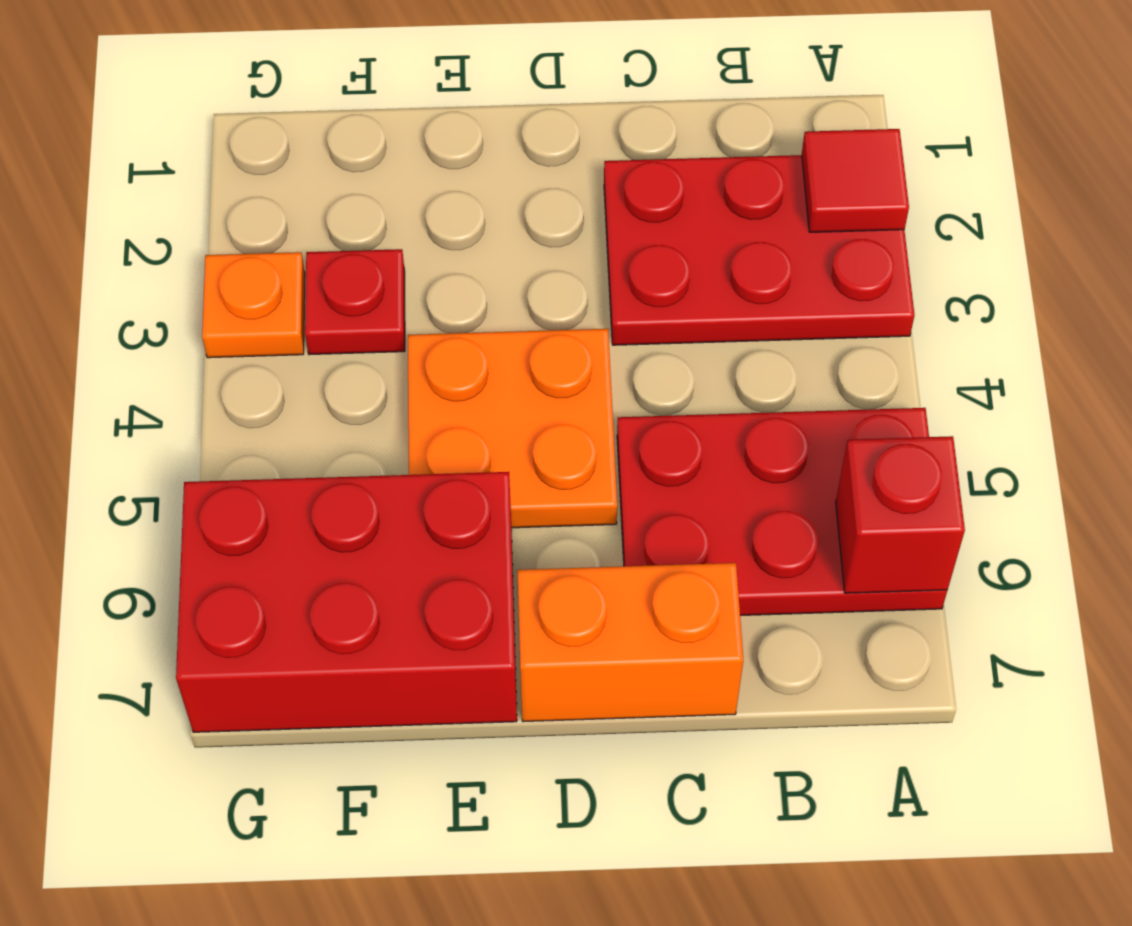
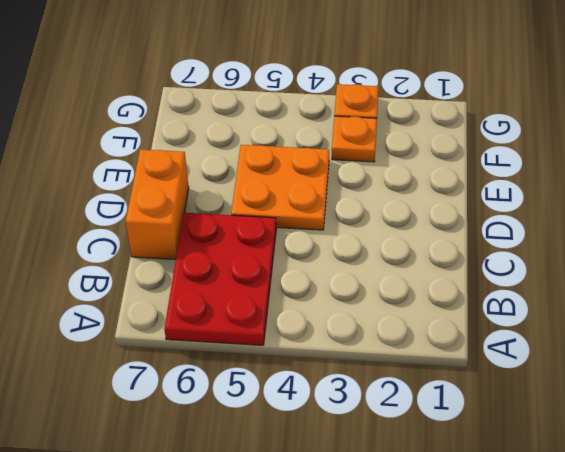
orange 1x1 plate [332,116,377,162] -> red 1x1 plate [305,249,405,355]
none -> red 2x3 plate [604,155,915,345]
none -> red 2x3 brick [176,472,517,732]

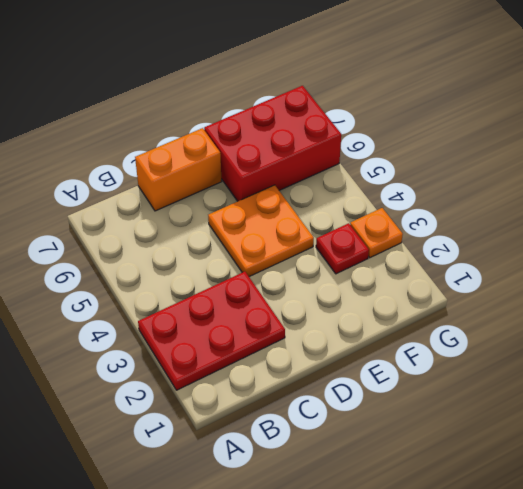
none -> red 2x3 plate [617,408,947,615]
none -> red 1x1 tile [802,129,909,232]

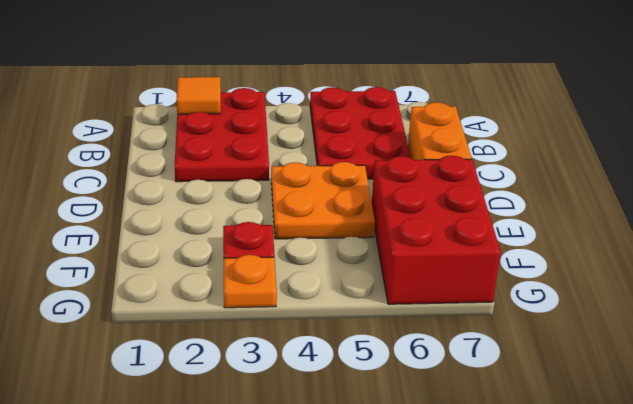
orange 1x1 tile [177,77,221,114] -> red 1x1 tile [802,129,909,232]
none -> red 1x1 brick [836,436,965,593]

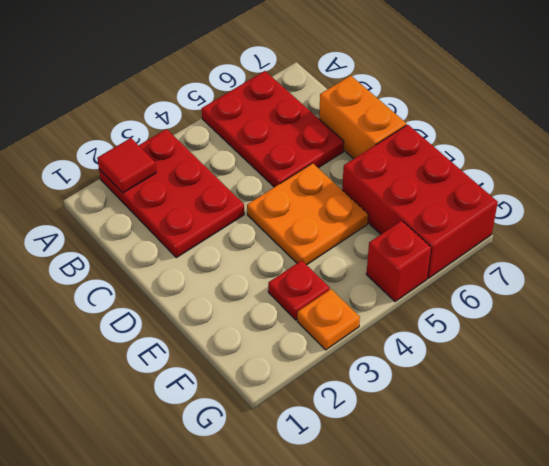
red 1x1 brick [366,221,431,302] -> red 1x1 brick moved to [836,436,965,593]

